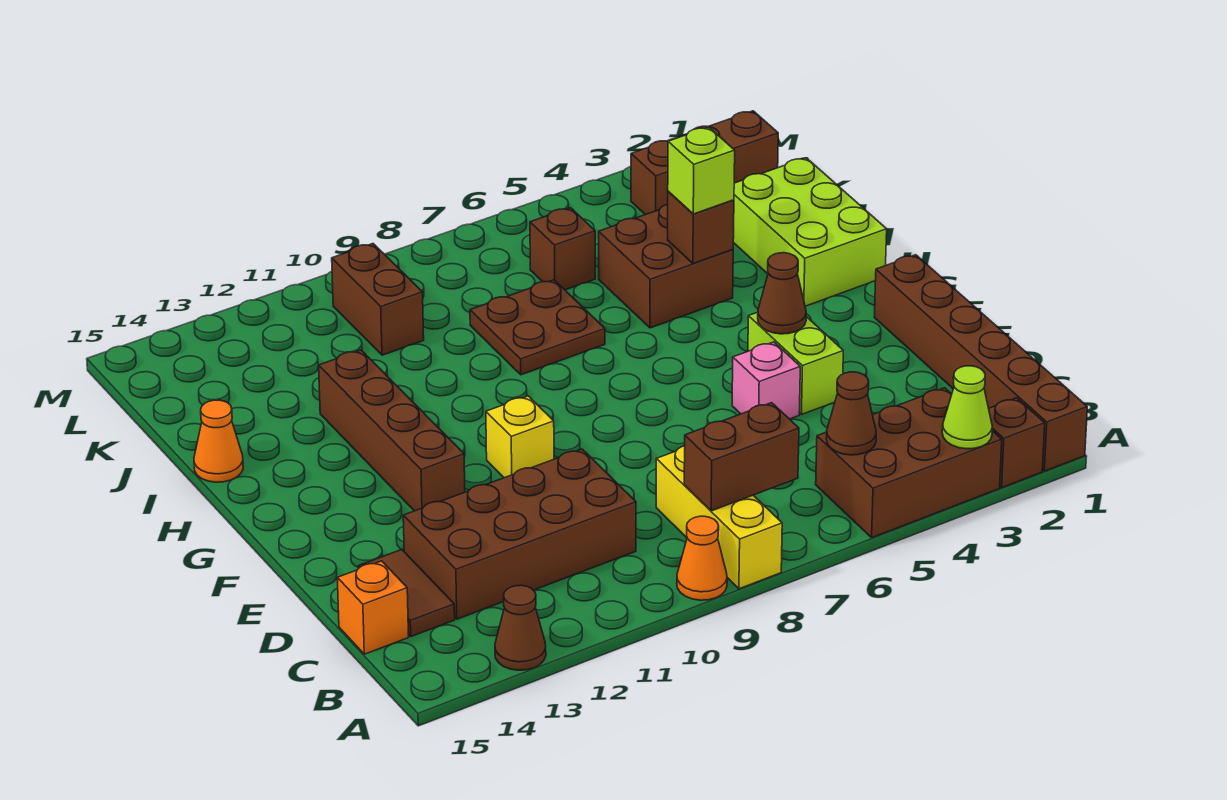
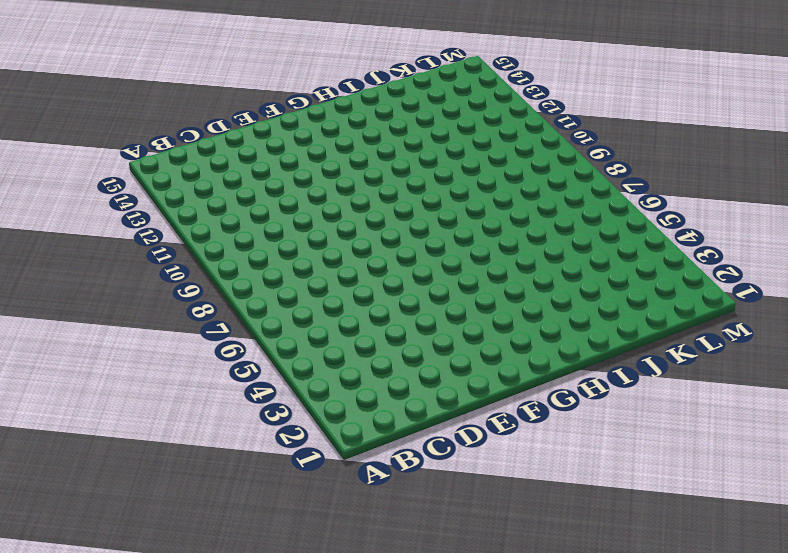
none -> brown 1x6 brick [874,255,1087,471]
none -> brown 1x1 brick [989,398,1045,487]
none -> brown 2x3 brick [816,388,1002,538]

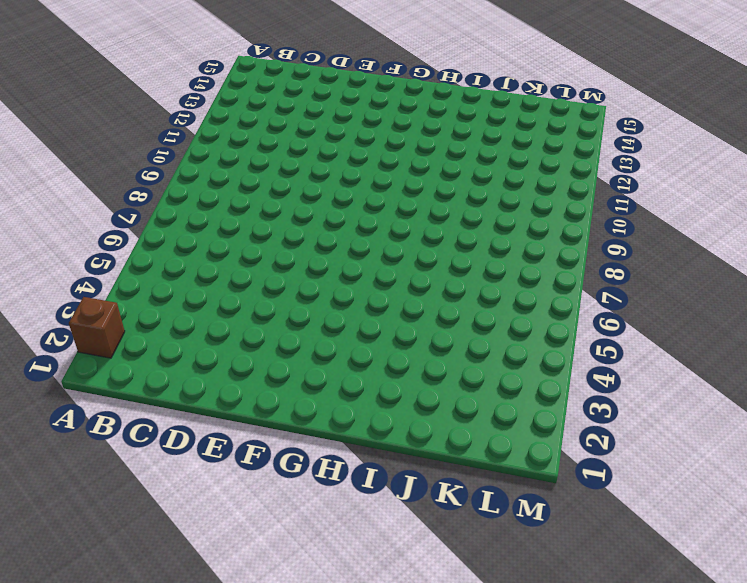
none -> brown 1x6 brick [874,255,1087,471]
none -> brown 2x3 brick [816,388,1002,538]
none -> yellow 1x3 brick [656,446,782,589]

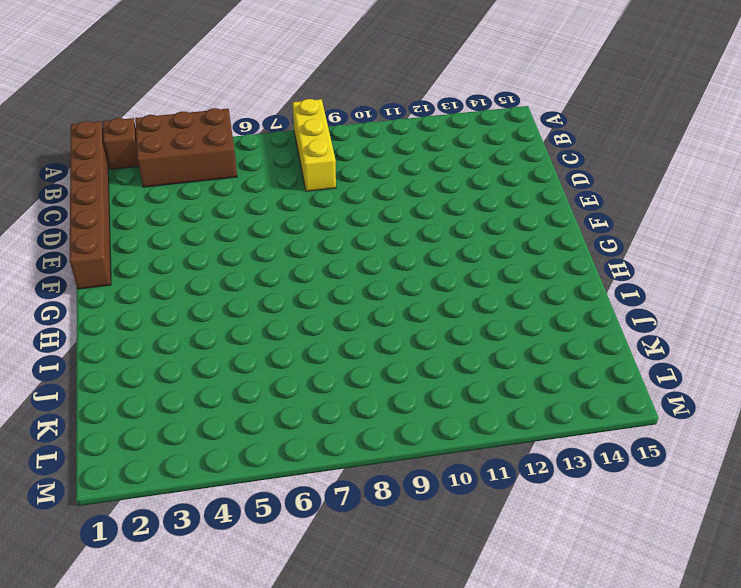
none -> orange 1x1 cone [677,516,727,600]
none -> brown 1x1 cone [495,585,546,670]
none -> brown 2x4 brick [403,449,636,619]

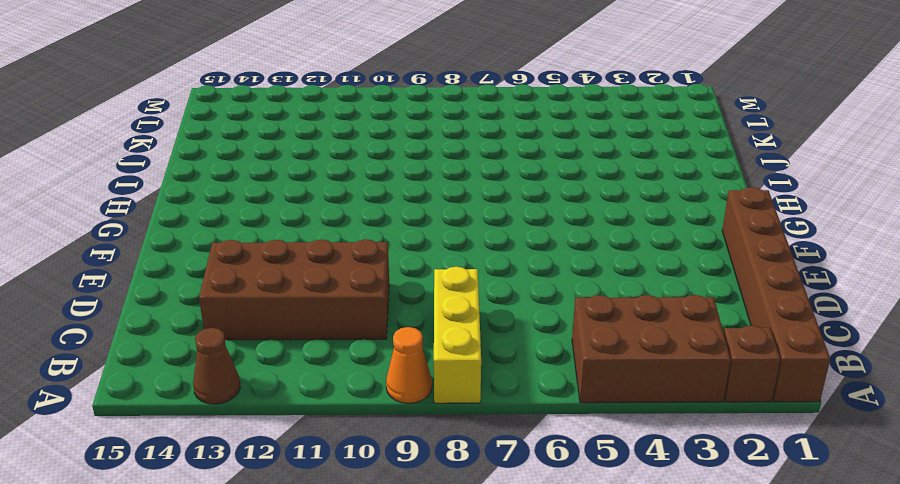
none -> brown 1x2 tile [358,549,455,637]
none -> orange 1x1 brick [337,561,409,654]
none -> lime 1x2 brick [748,312,843,415]

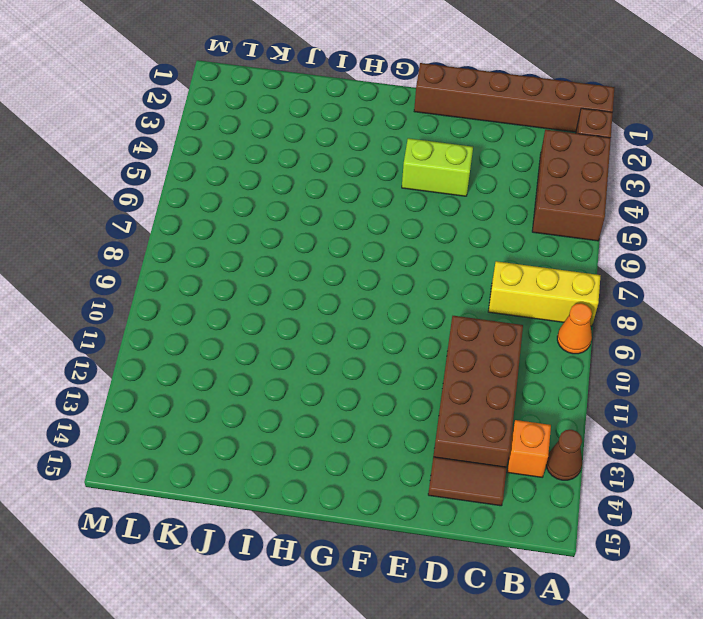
orange 1x1 brick [507,420,551,477] -> orange 1x1 brick moved to [337,561,409,654]
none -> pink 1x1 brick [732,342,800,419]
none -> yellow 1x1 brick [486,396,554,478]
none -> brown 1x4 brick [319,350,465,511]

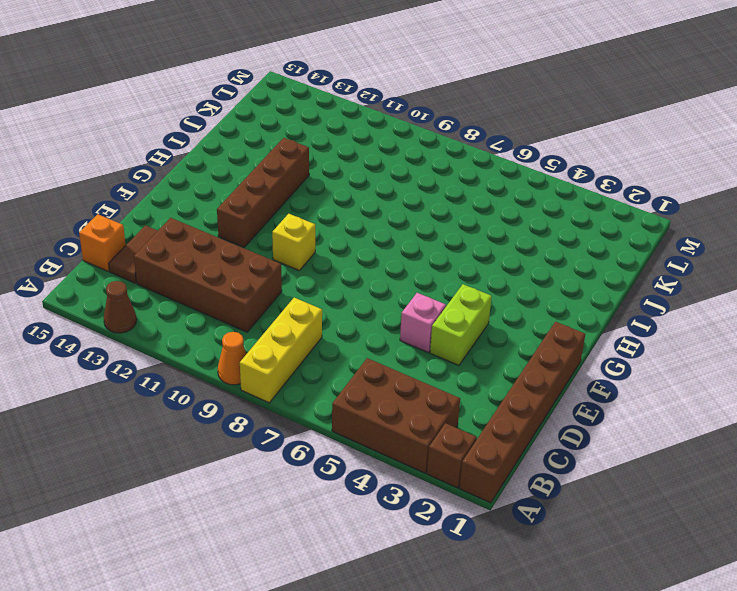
none -> lime 2x3 brick [733,158,887,306]
none -> brown 2x2 brick [599,204,733,328]
none -> brown 2x2 plate [470,280,605,375]

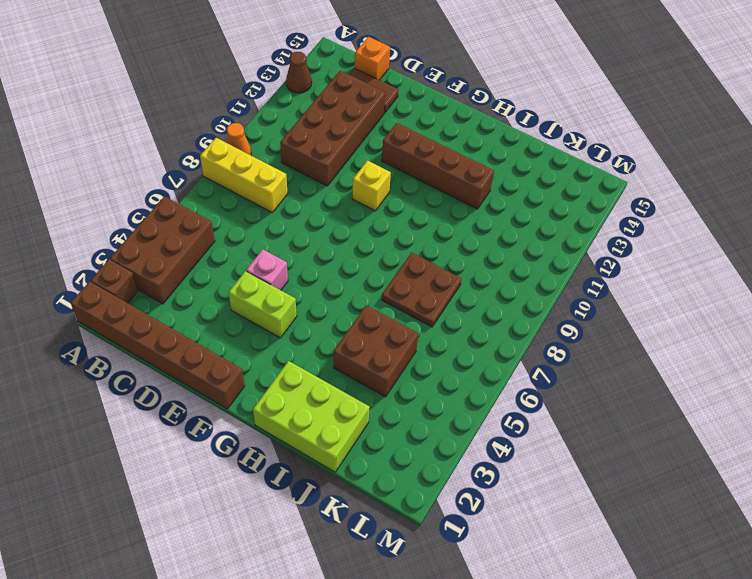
none -> orange 1x1 cone [194,400,243,482]
none -> brown 1x1 brick [530,208,595,290]
none -> brown 1x2 brick [332,244,424,355]

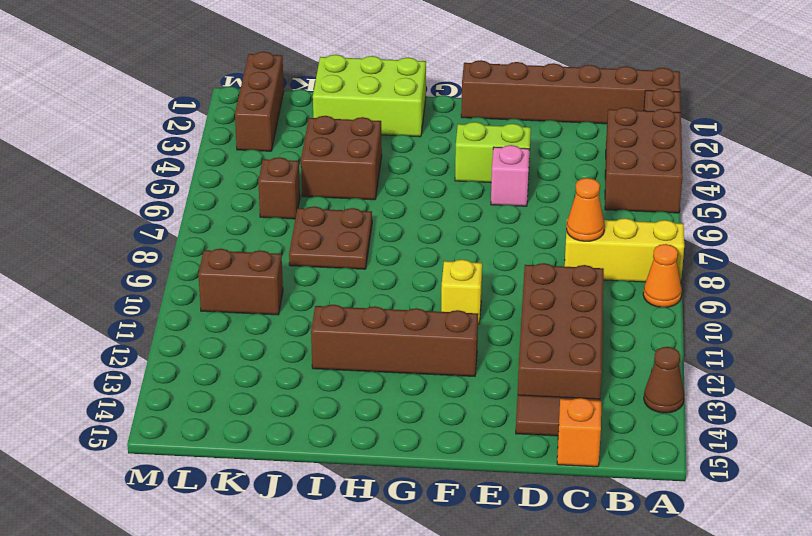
orange 1x1 cone [566,178,605,241] -> orange 1x1 cone moved to [194,400,243,482]
none -> lime 1x1 cone [942,366,992,449]
none -> brown 1x1 cone [826,372,876,455]
none -> brown 1x2 brick [684,403,799,511]

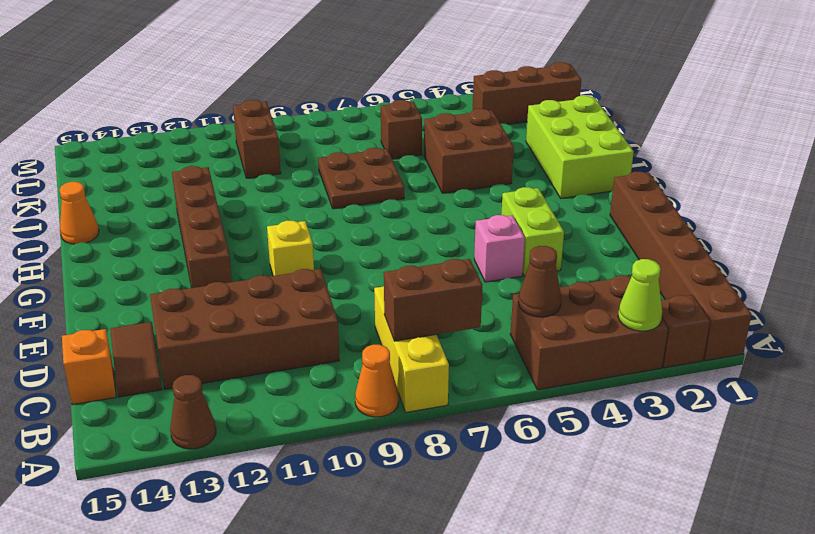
none -> brown 1x1 cone [758,253,806,334]
none -> brown 1x1 brick [668,191,734,263]
none -> lime 1x1 brick [668,127,735,214]

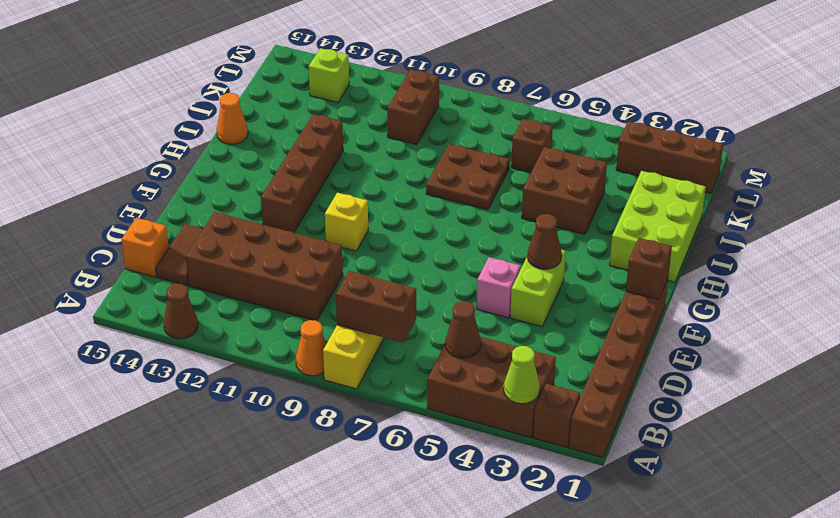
brown 1x1 brick [626,238,672,299] -> brown 1x1 brick moved to [668,191,734,263]
lime 1x1 brick [309,48,349,102] -> lime 1x1 brick moved to [668,127,735,214]

